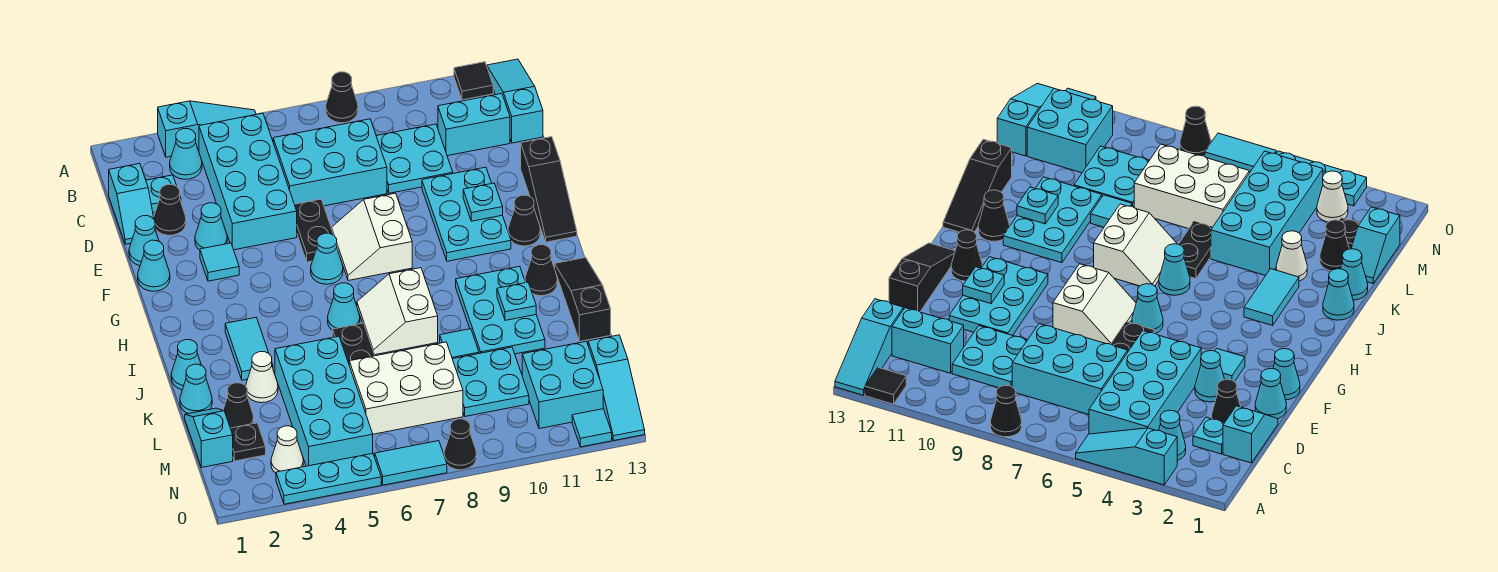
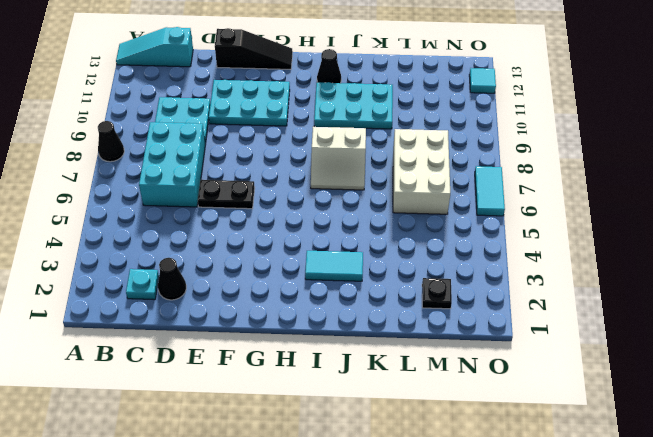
none -> cyan 1x3 slope [158,101,256,157]
none -> black 1x1 tile [454,62,493,100]
none -> cyan 1x1 cone [170,129,202,179]
none -> cyan 2x4 brick [199,113,297,250]

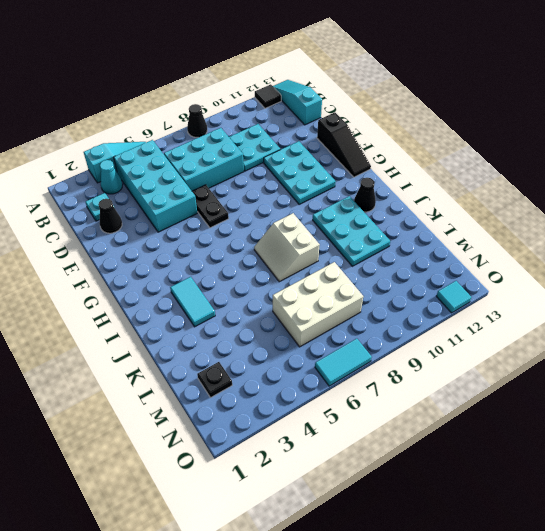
none -> cyan 1x2 slope [109,164,156,244]
none -> cyan 1x2 brick [438,93,510,156]
none -> cyan 1x1 cone [129,216,159,266]
none -> cyan 1x1 cone [195,203,227,250]

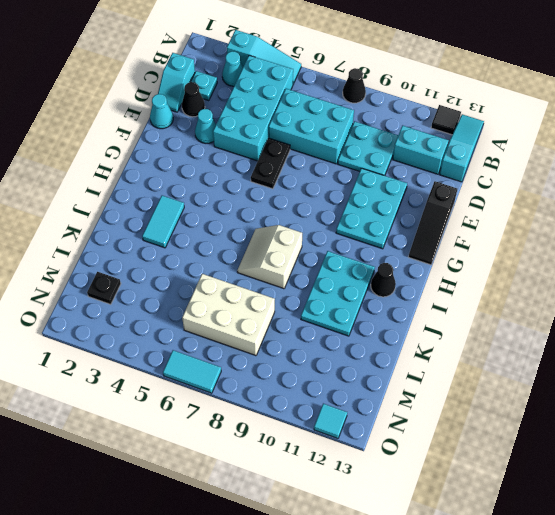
none -> cyan 1x1 cone [138,240,170,291]
none -> cyan 1x1 tile [200,243,239,281]
none -> white 2x2 slope [332,193,412,281]
none -> cyan 1x1 cone [311,233,343,284]

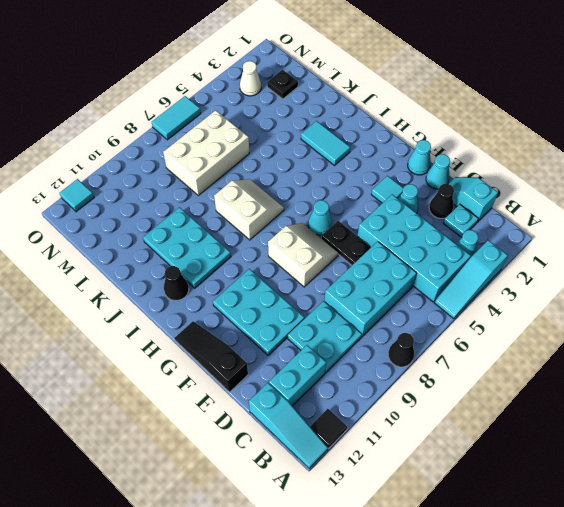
none -> black 1x1 cone [508,195,540,246]
none -> cyan 1x1 cone [328,283,360,330]
none -> black 1x3 slope [554,257,611,341]
none -> cyan 1x1 cone [171,340,201,390]

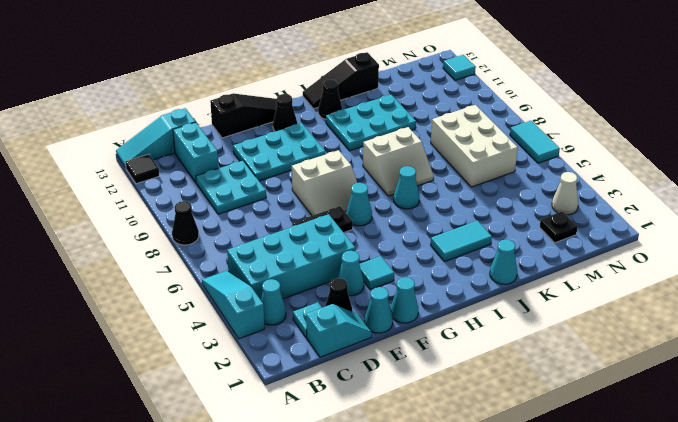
none -> cyan 2x3 brick [273,119,387,206]
none -> black 1x2 plate [332,323,375,363]
none -> cyan 1x1 cone [180,364,212,414]
none -> white 1x1 cone [246,352,278,403]

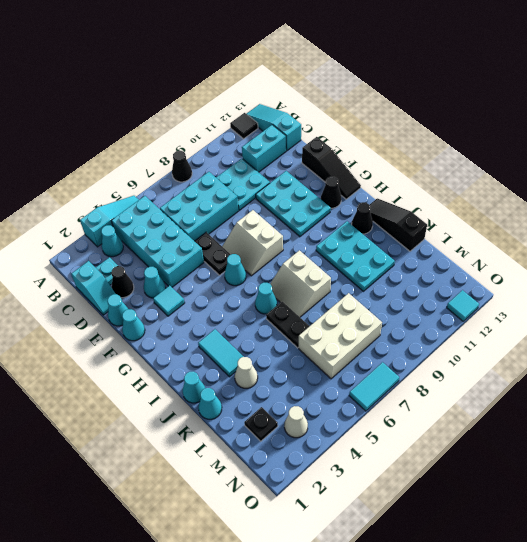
none -> cyan 2x4 brick [275,336,373,466]
none -> cyan 1x1 tile [440,329,479,359]
none -> cyan 1x2 slope [185,408,233,467]
none -> black 1x1 cone [223,383,254,428]

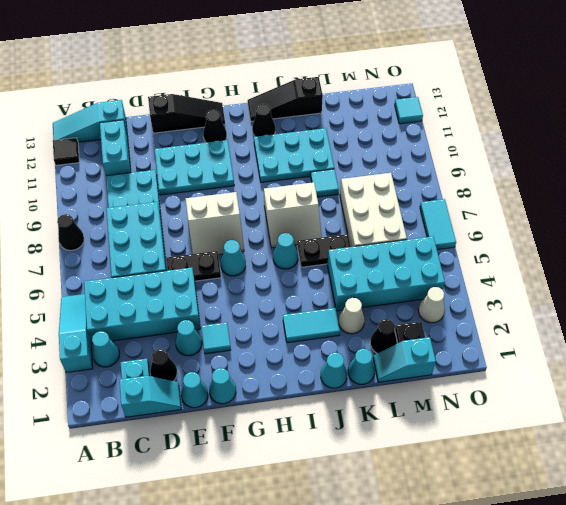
none -> cyan 2x2 plate [453,347,529,416]
none -> cyan 2x2 brick [522,341,603,429]
none -> cyan 1x3 slope [588,335,645,441]
none -> cyan 1x3 plate [276,453,381,504]

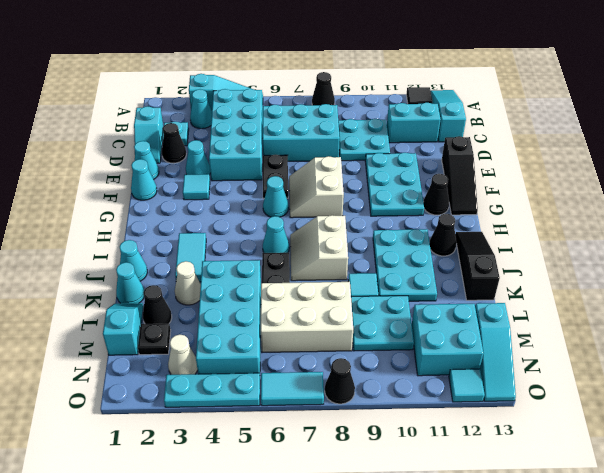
none -> cyan 1x1 plate [463,183,503,221]
none -> cyan 1x1 plate [497,282,536,320]

